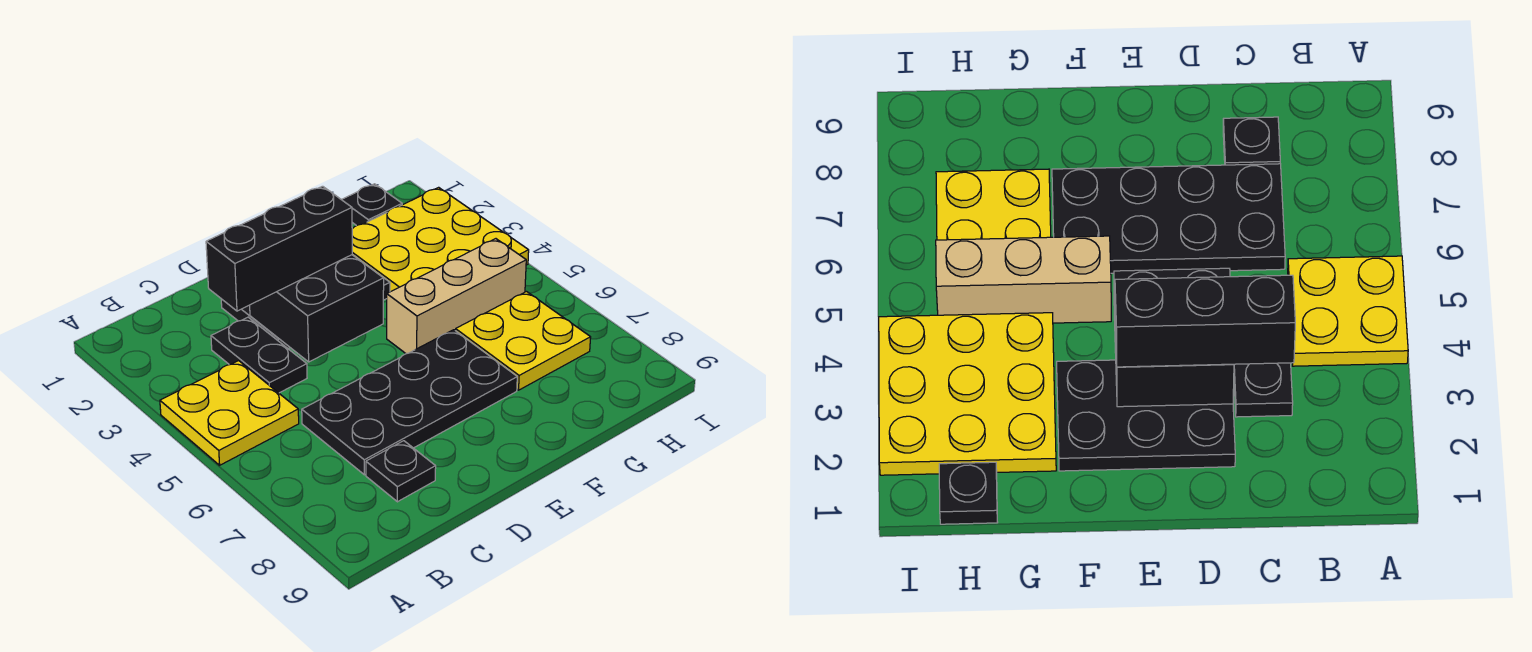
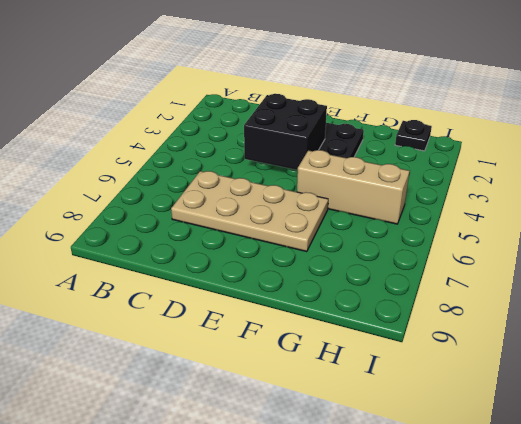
tan 2x4 plate [171,171,328,252] -> black 2x4 plate [302,330,517,475]
none -> yellow 2x2 plate [160,361,299,465]
none -> black 1x2 plate [211,317,307,393]

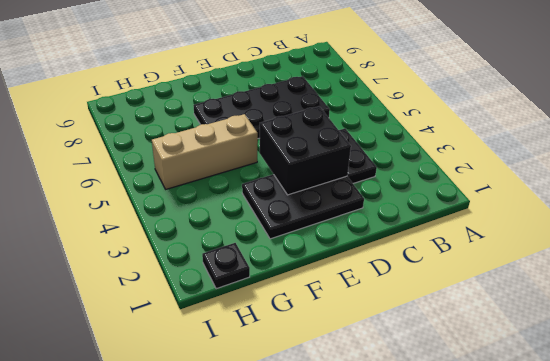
none -> yellow 2x2 plate [160,361,299,465]
none -> black 1x1 plate [366,441,436,502]

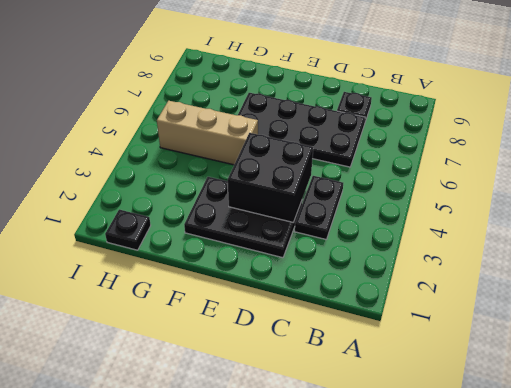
none -> yellow 2x2 plate [160,361,299,465]
none -> yellow 3x3 plate [352,187,529,292]

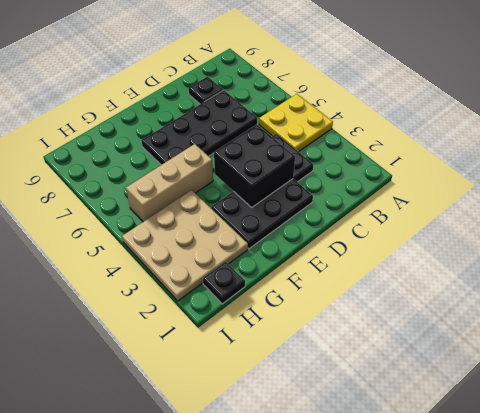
tan 3x3 plate [122,190,248,301] -> yellow 3x3 plate [352,187,529,292]
none -> yellow 2x2 plate [456,292,591,390]
none -> black 1x3 brick [206,186,352,311]

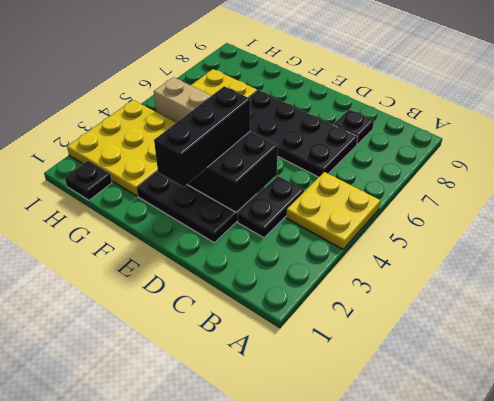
black 1x3 brick [154,86,250,187] -> black 1x3 brick turned to [206,186,352,311]

